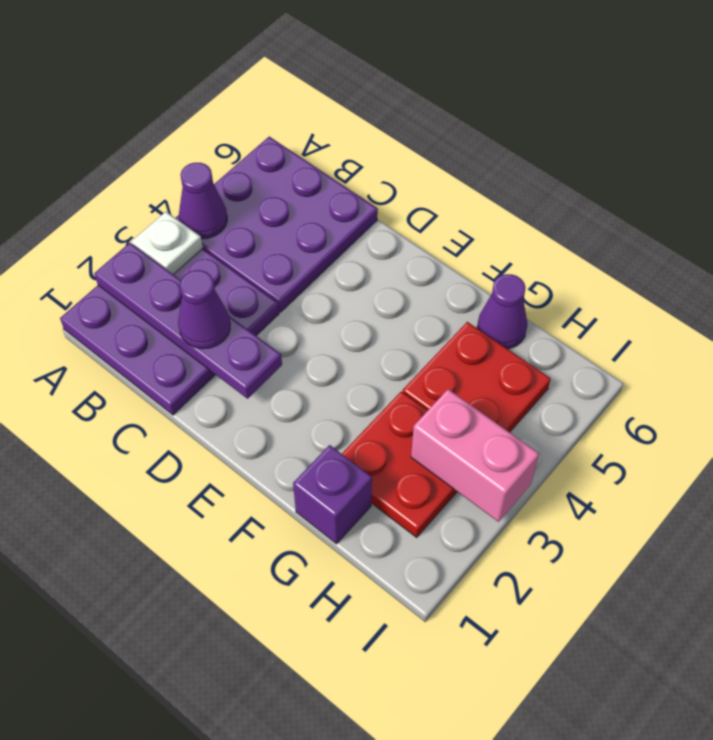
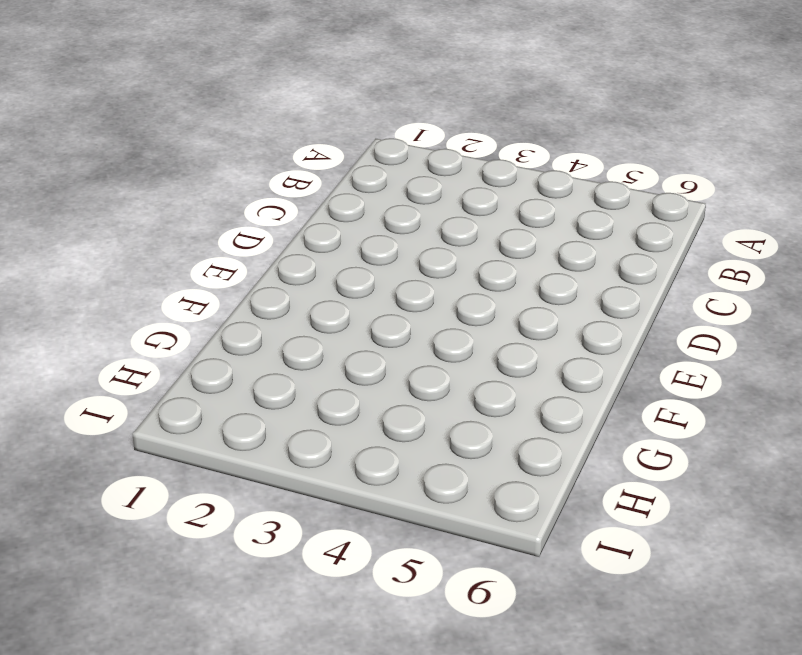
none -> purple 3x3 plate [60,249,279,415]
none -> purple 3x3 plate [176,137,378,312]

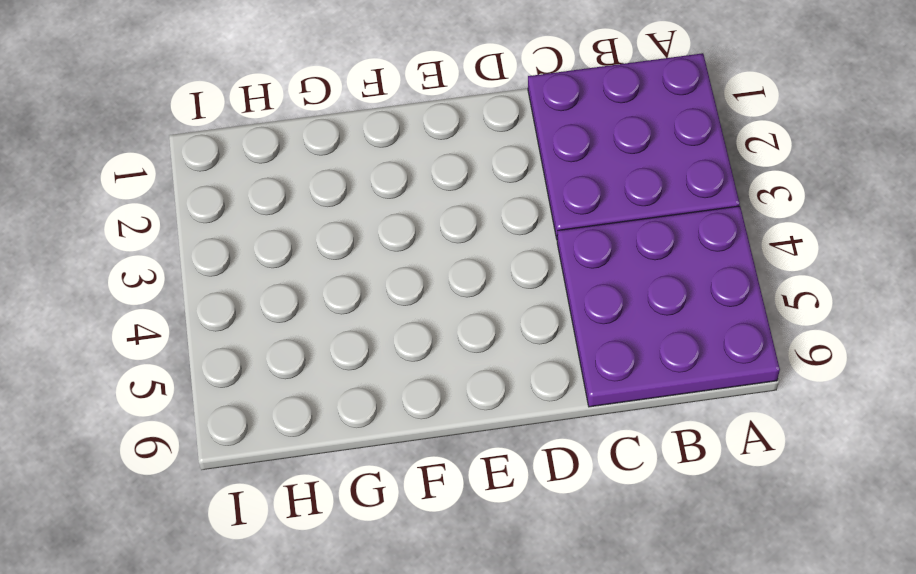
none -> purple 1x1 brick [293,445,372,544]
none -> red 2x2 plate [342,391,457,537]

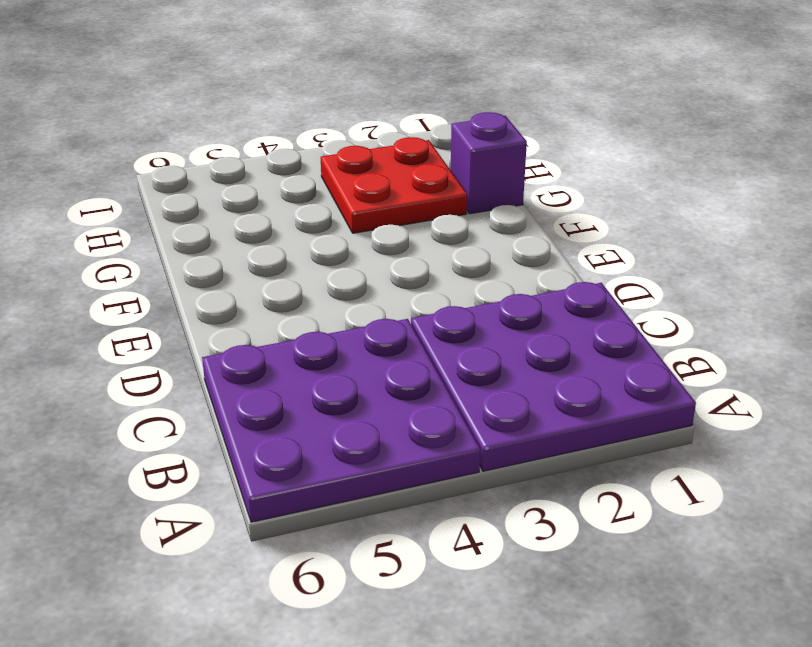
none -> red 2x2 plate [403,322,551,432]
none -> purple 1x1 cone [477,274,528,349]

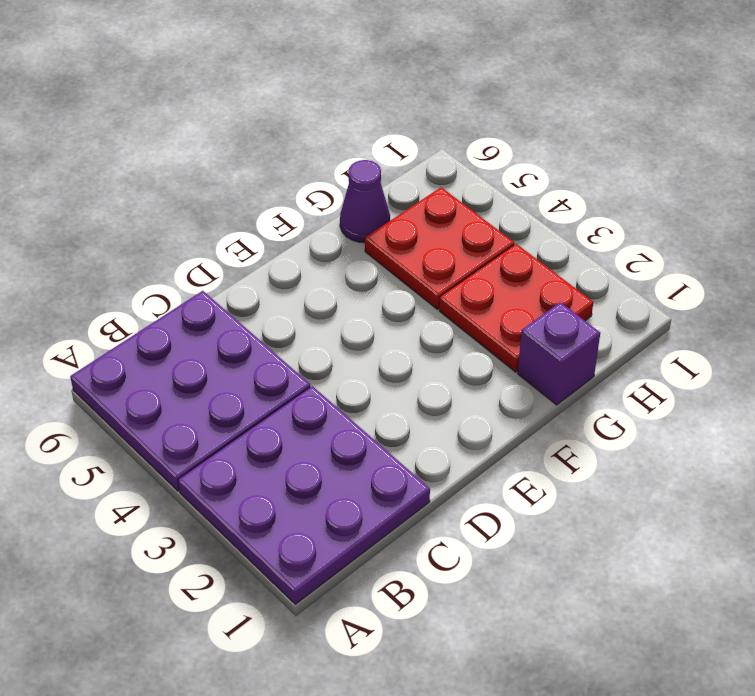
none -> purple 1x4 plate [94,243,282,399]
none -> white 1x1 plate [132,212,203,274]

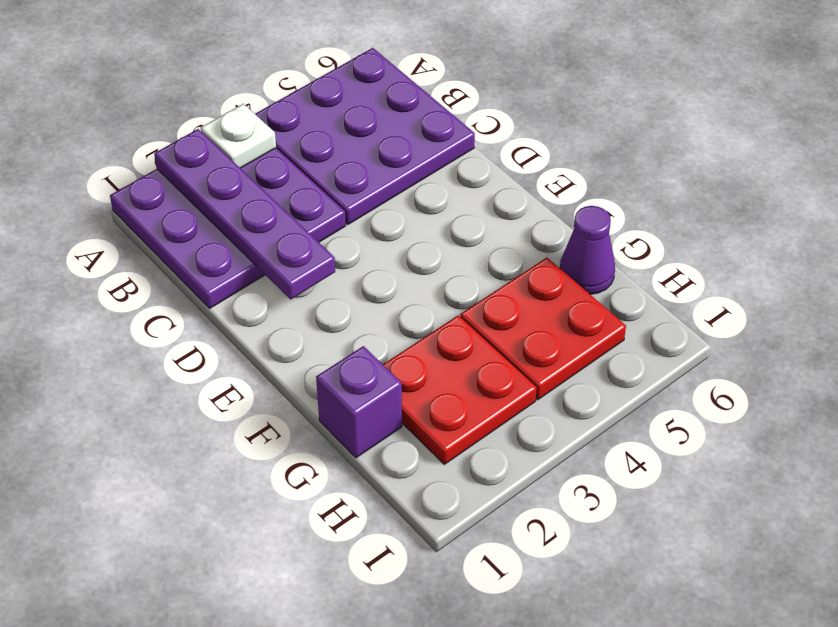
none -> purple 1x1 cone [179,163,227,239]
none -> pink 1x2 brick [411,389,539,522]

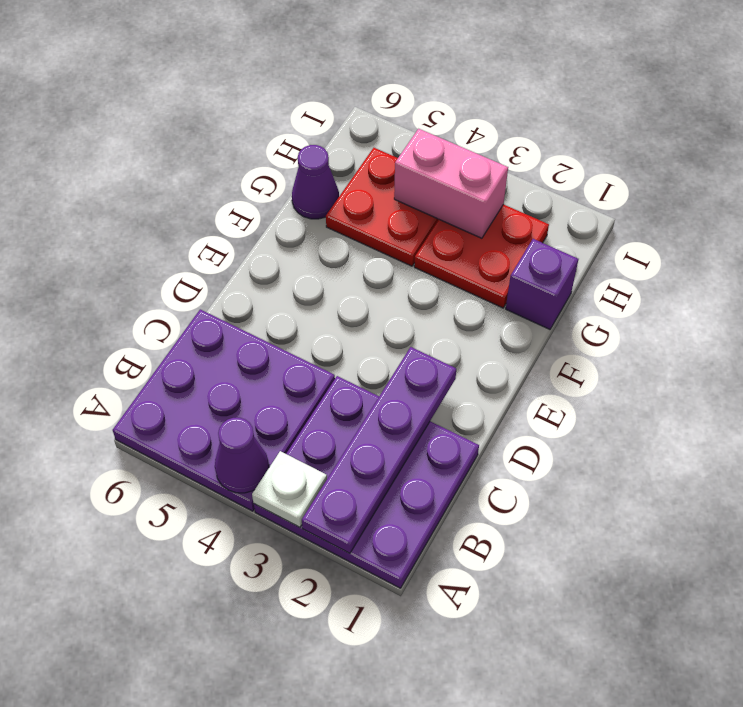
pink 1x2 brick [394,129,508,238] -> pink 1x2 brick turned to [411,389,539,522]
none -> purple 1x1 cone [178,270,230,349]

